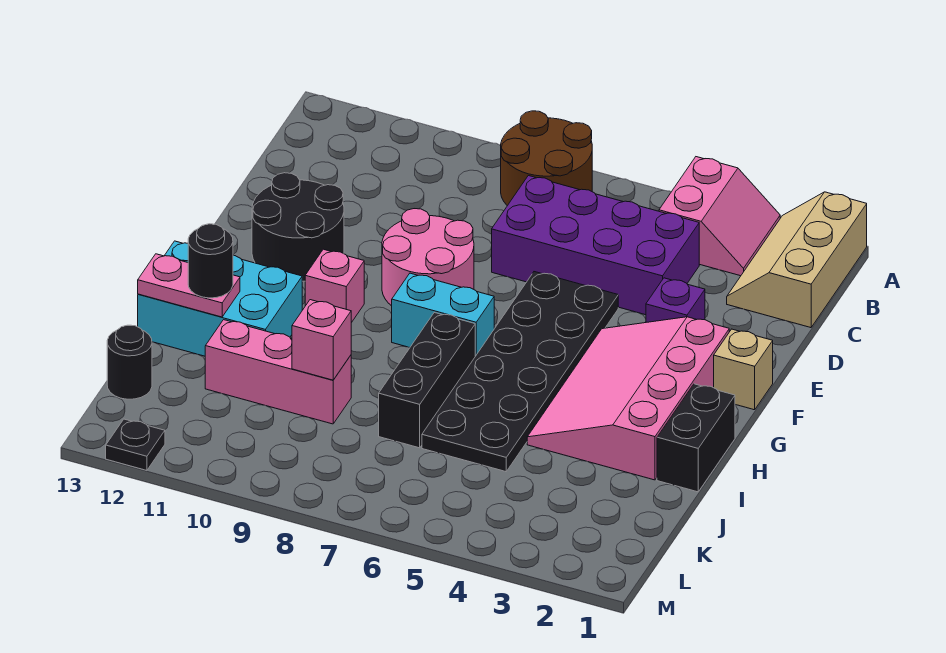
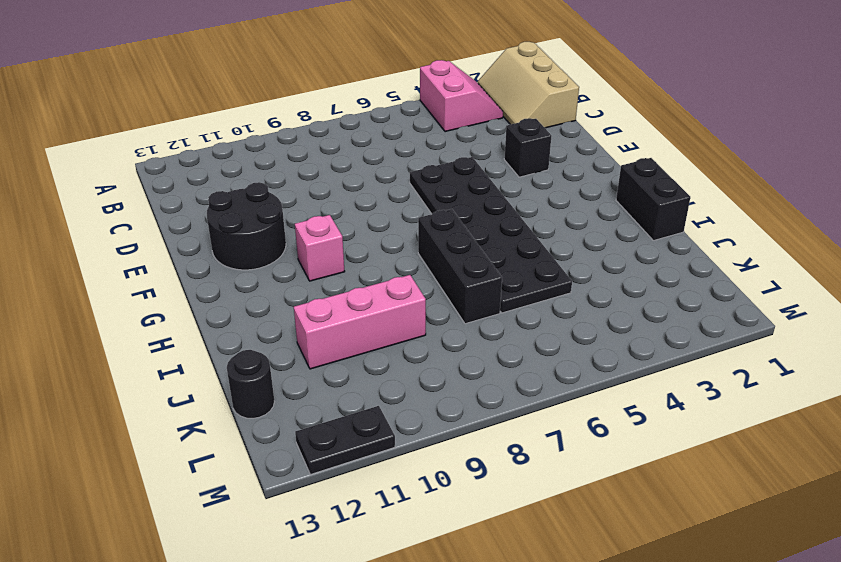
black 1x1 brick [504,118,552,177] -> purple 1x1 brick [646,278,705,322]
black 1x2 plate [295,406,395,475] -> black 1x1 plate [106,419,165,470]
none -> brown 2x2 round brick [501,111,592,206]
none -> purple 2x4 brick [492,176,699,315]
none -> pink 2x2 round brick [382,209,474,306]

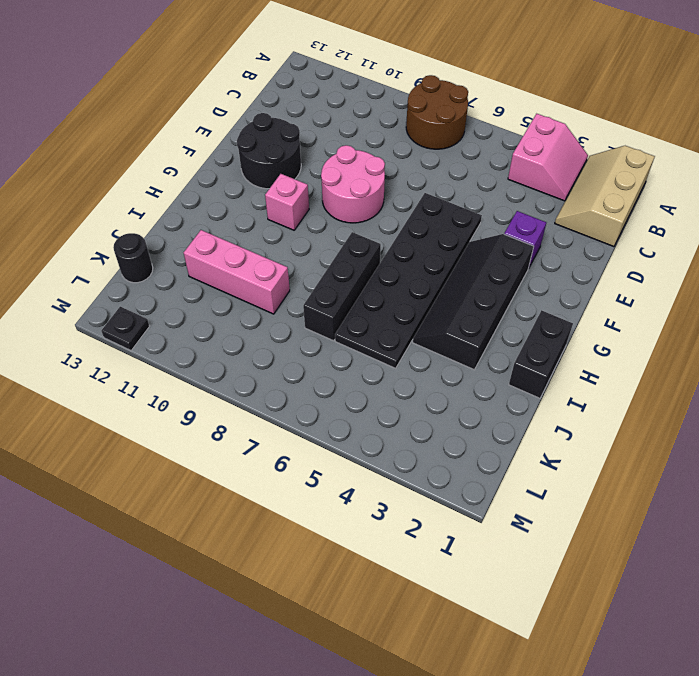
black 2x4 slope [413,234,534,370] -> pink 3x4 slope [527,317,729,480]
none -> purple 2x4 brick [492,176,699,315]
none -> tan 1x1 brick [714,329,773,410]
none -> cyan 1x2 brick [392,273,494,356]

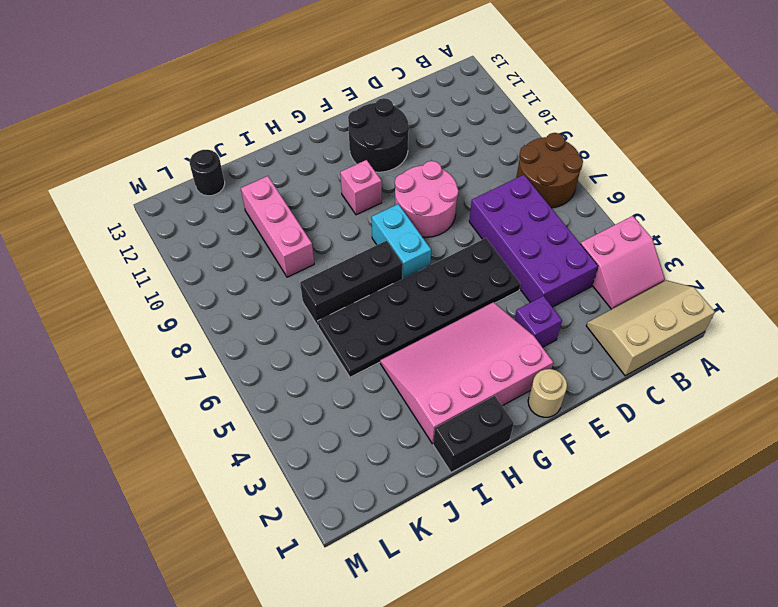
tan 1x1 round brick [528,369,567,417] -> tan 1x1 brick [714,329,773,410]
none -> cyan 2x3 brick [138,241,302,356]
none -> black 1x1 plate [106,419,165,470]
none -> pink 1x2 plate [138,254,240,317]

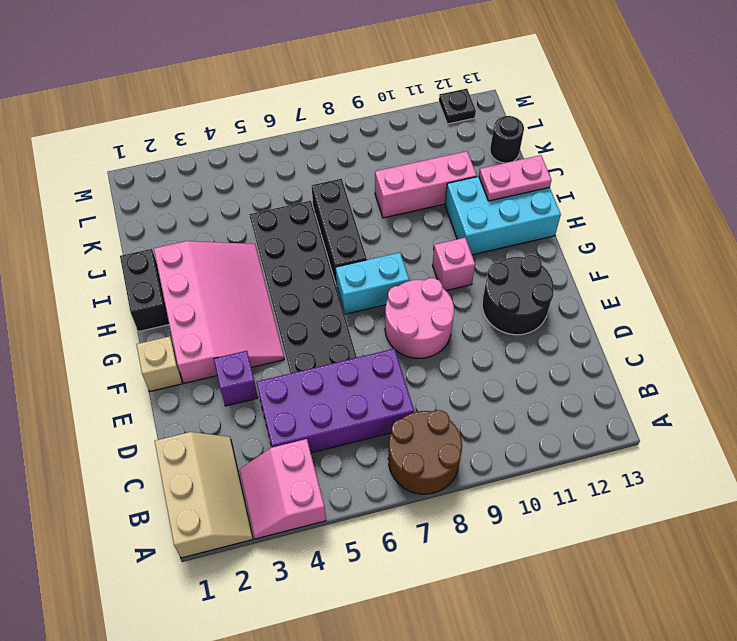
none -> pink 1x1 brick [292,300,351,380]
none -> black 1x1 round brick [188,224,233,298]

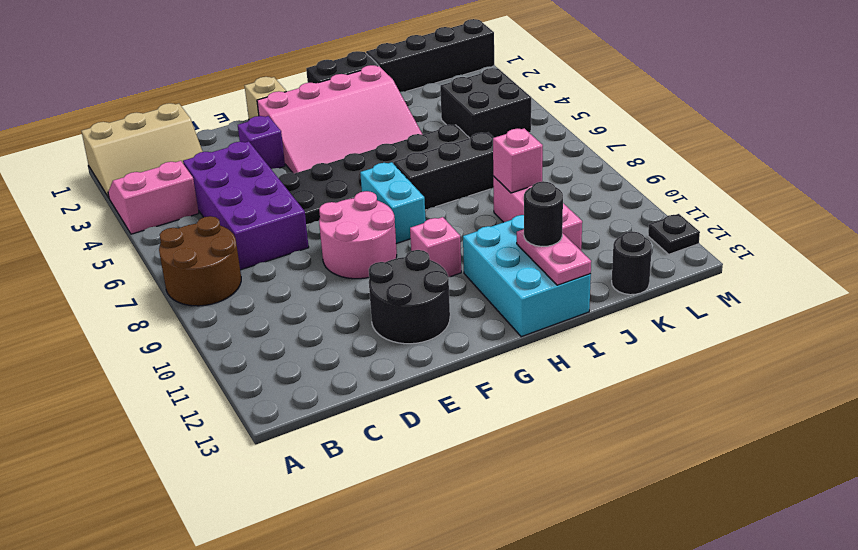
black 1x4 brick [366,19,494,92] -> none
black 2x2 brick [440,68,531,138] -> none

